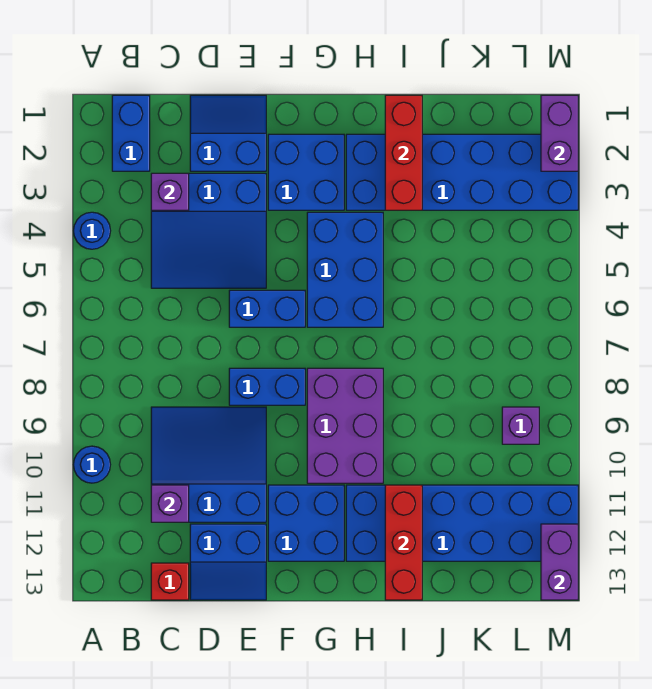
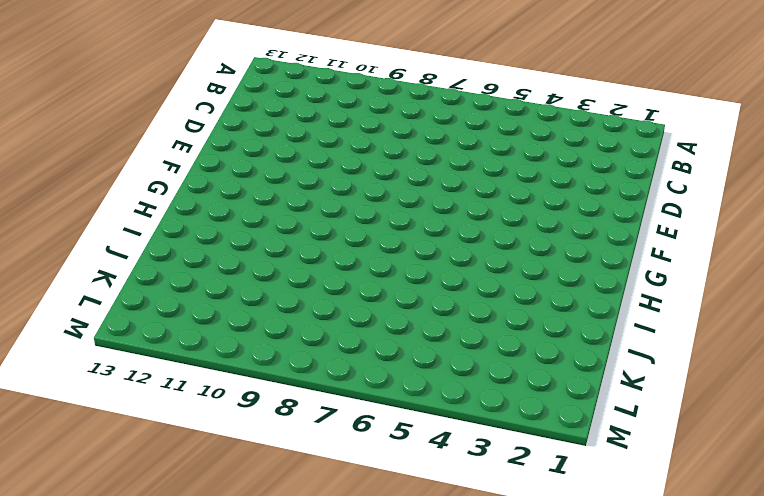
none -> blue 1x1 round brick [74,212,111,249]
none -> blue 1x1 round brick [73,446,111,483]
none -> blue 1x2 brick [112,95,150,171]

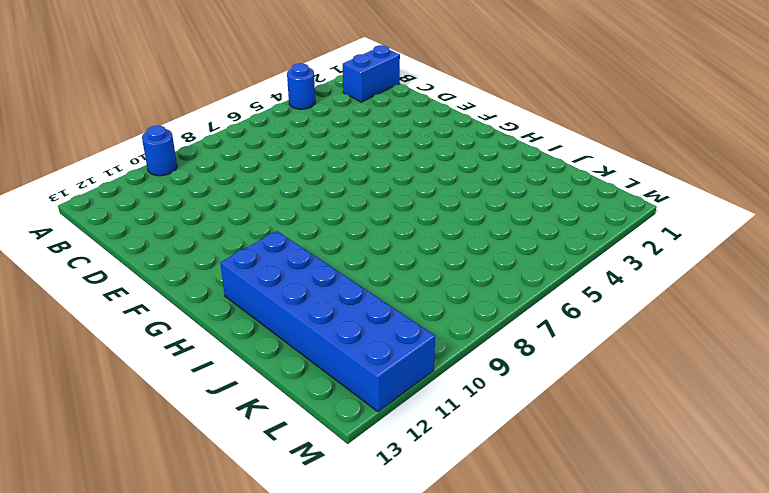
none -> blue 3x3 slope [151,173,266,288]
none -> blue 3x3 slope [151,407,266,522]
none -> red 1x1 brick [151,563,189,600]

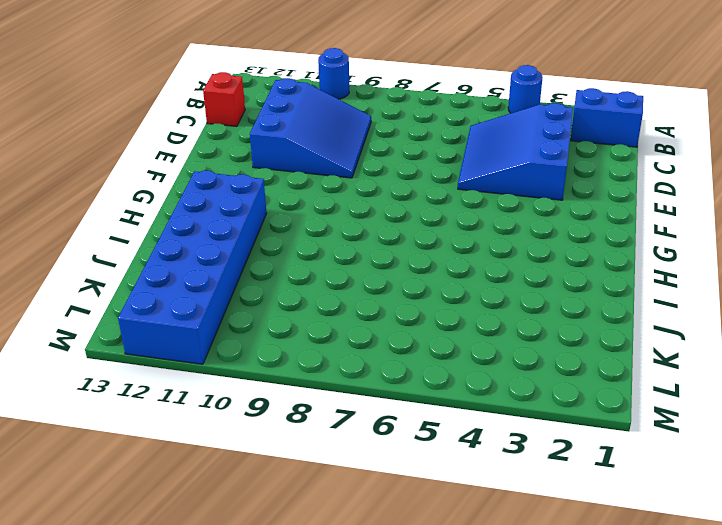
none -> blue 2x2 slope [190,95,266,171]
none -> blue 2x2 slope [190,524,266,600]
none -> blue 1x2 brick [229,290,305,327]

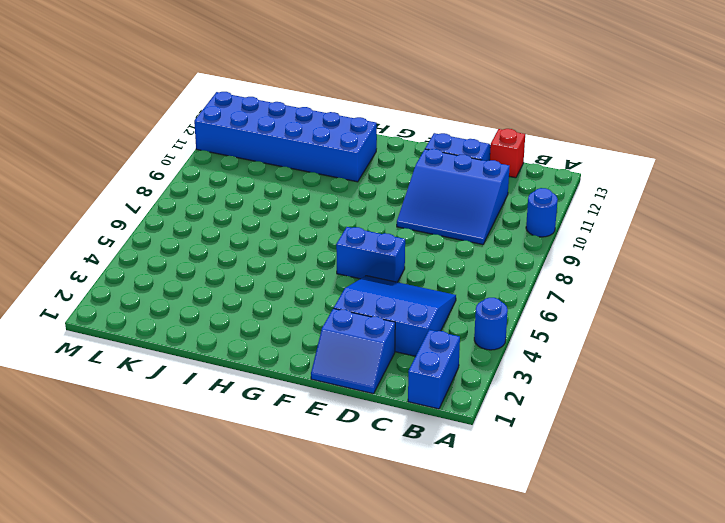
none -> blue 1x2 brick [229,368,305,405]
none -> blue 2x2 brick [268,134,344,210]
none -> blue 2x2 brick [268,485,344,561]

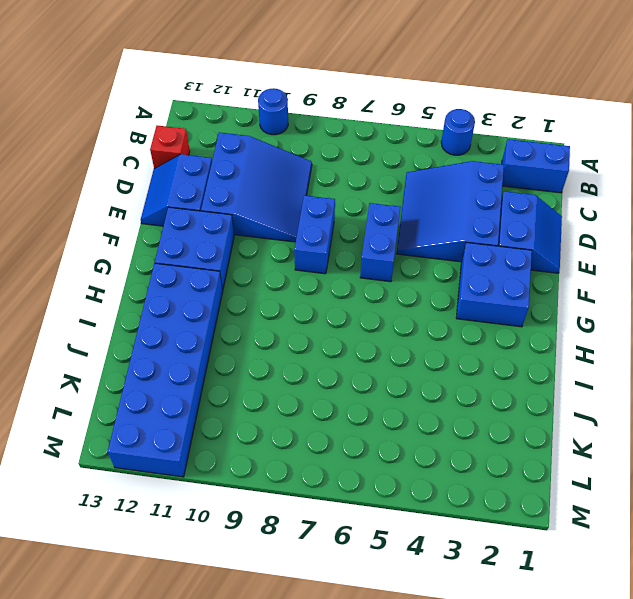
none -> blue 2x3 brick [307,212,383,327]
none -> purple 2x3 brick [307,368,383,483]
none -> blue 2x6 brick [346,134,578,210]

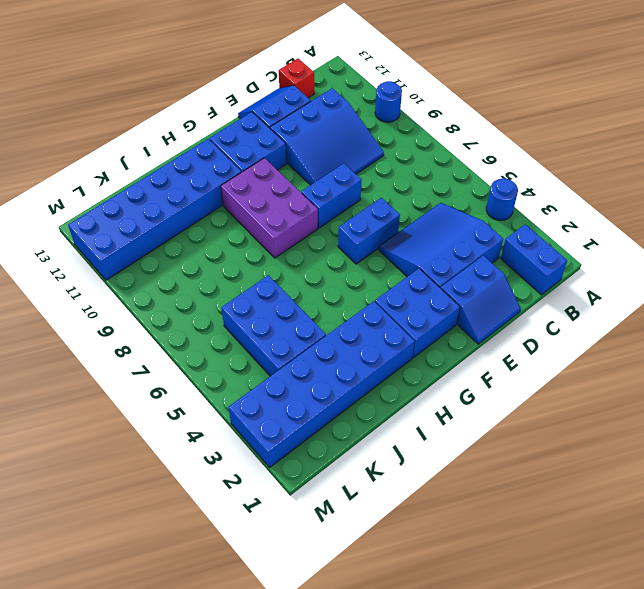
blue 2x3 brick [221,275,326,376] -> blue 2x3 brick moved to [307,212,383,327]
none -> purple 1x1 brick [502,407,539,444]
none -> purple 1x1 brick [151,173,189,210]
none -> purple 1x1 brick [151,485,189,522]

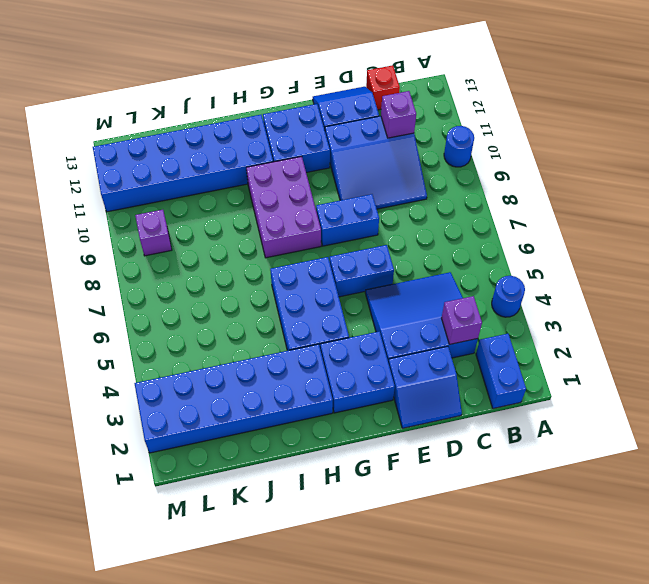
none -> red 1x3 brick [385,95,422,210]
none -> red 1x3 brick [385,485,422,600]
none -> purple 1x2 brick [541,95,578,171]

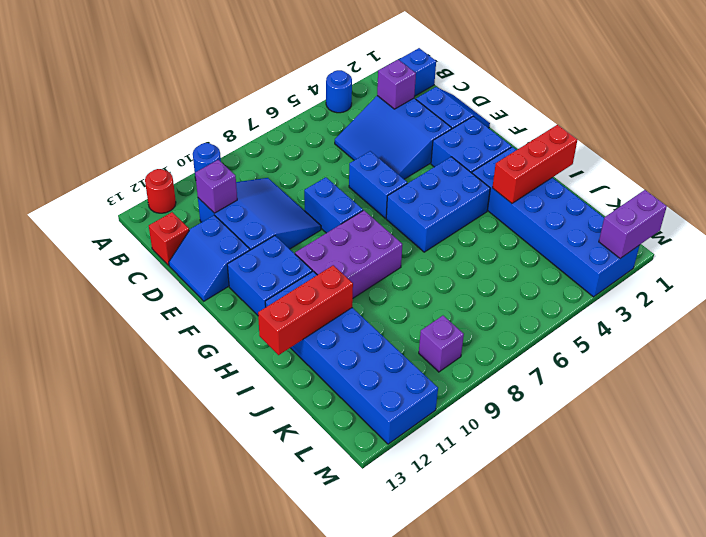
red 1x1 round brick [145,169,176,213] -> none
none -> purple 1x2 brick [541,524,578,600]

